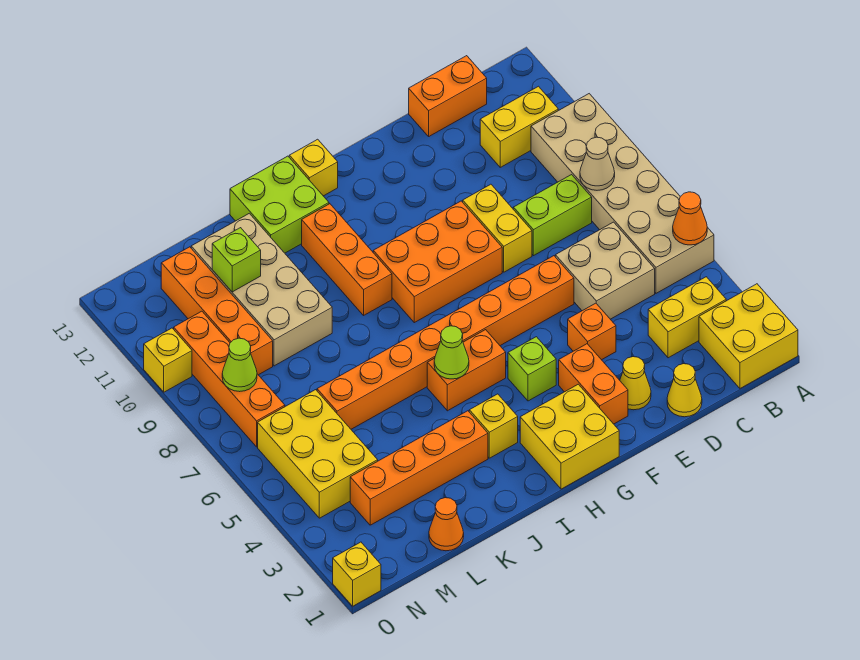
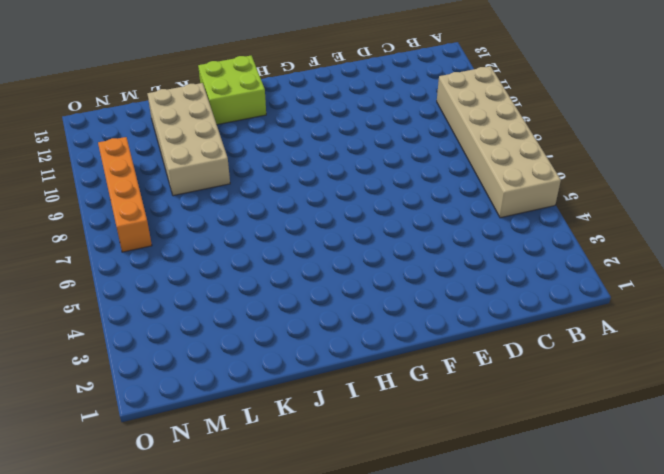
none -> yellow 2x2 brick [699,284,798,388]
none -> yellow 1x2 brick [648,277,726,358]
none -> yellow 1x2 brick [480,86,558,167]
none -> tan 2x2 brick [555,222,655,319]

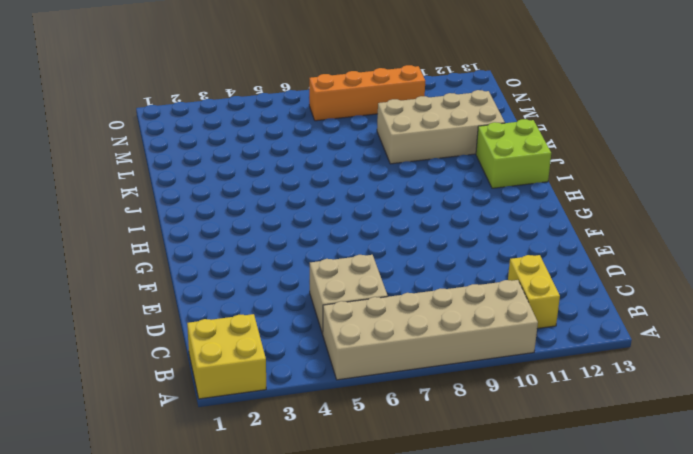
none -> yellow 1x2 brick [648,277,726,358]
none -> lime 1x2 brick [513,175,592,256]
none -> orange 1x2 brick [409,56,487,136]
none -> yellow 1x1 cone [667,364,702,417]

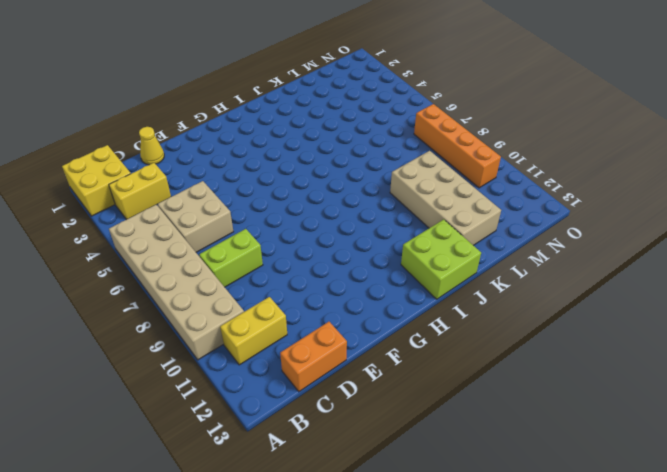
none -> yellow 1x1 cone [620,357,651,410]
none -> orange 1x1 brick [568,303,616,360]
none -> orange 1x8 brick [317,256,574,429]
none -> yellow 1x2 brick [463,184,532,272]

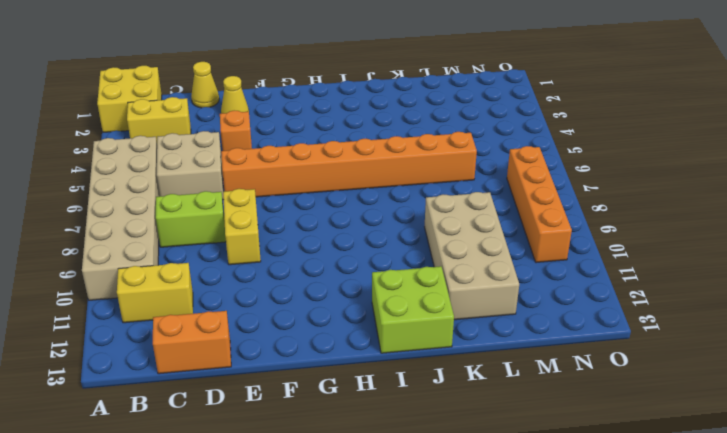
none -> orange 1x2 brick [559,344,628,424]
none -> orange 2x3 brick [373,201,502,323]
none -> yellow 2x2 brick [520,384,619,489]
none -> lime 1x1 brick [508,337,556,401]

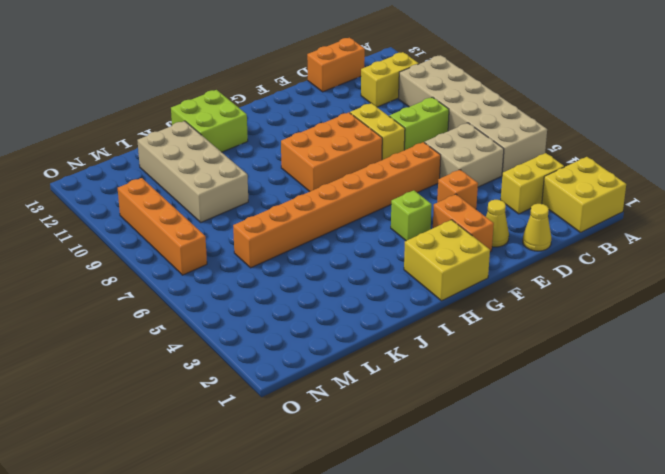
none -> orange 1x2 brick [427,330,506,411]
none -> yellow 1x1 brick [289,139,338,196]
none -> yellow 1x1 brick [469,394,518,458]
none -> orange 1x3 brick [302,204,392,315]

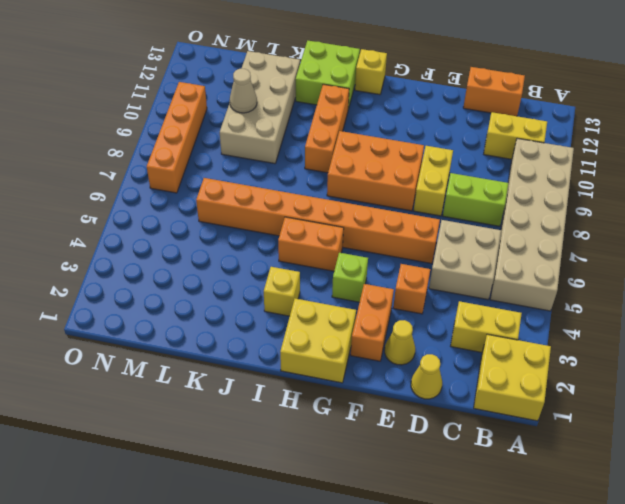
tan 1x1 cone [230,69,257,113] -> tan 1x1 cone moved to [580,137,615,190]
none -> orange 1x4 brick [350,411,488,525]
none -> orange 1x1 cone [429,498,464,551]
none -> yellow 2x3 brick [258,390,378,518]
none -> orange 1x4 brick [161,247,273,375]

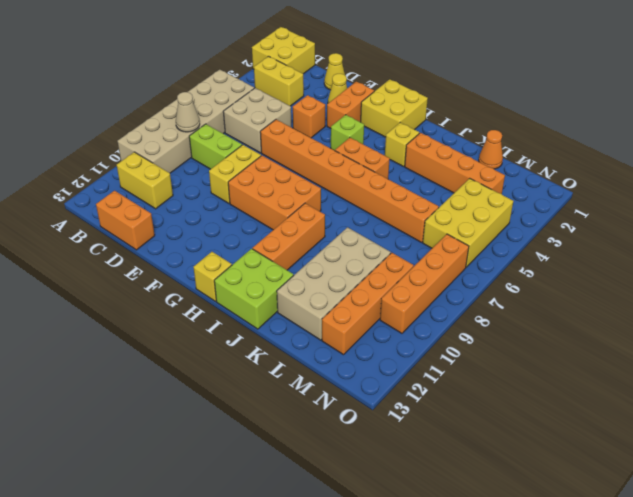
none -> yellow 1x1 brick [333,542,381,606]
none -> yellow 1x1 brick [144,328,192,392]
none -> orange 1x1 cone [673,192,707,245]
none -> lime 1x1 cone [434,326,469,379]

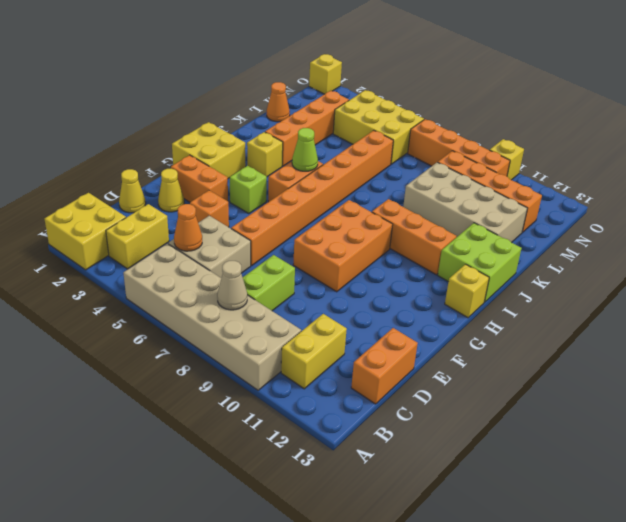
orange 1x1 cone [174,204,202,251] -> orange 1x1 cone moved to [673,192,707,245]
none -> yellow 1x2 brick [463,184,532,272]
none -> lime 1x1 brick [212,228,261,292]
none -> lime 1x1 cone [222,338,257,392]

